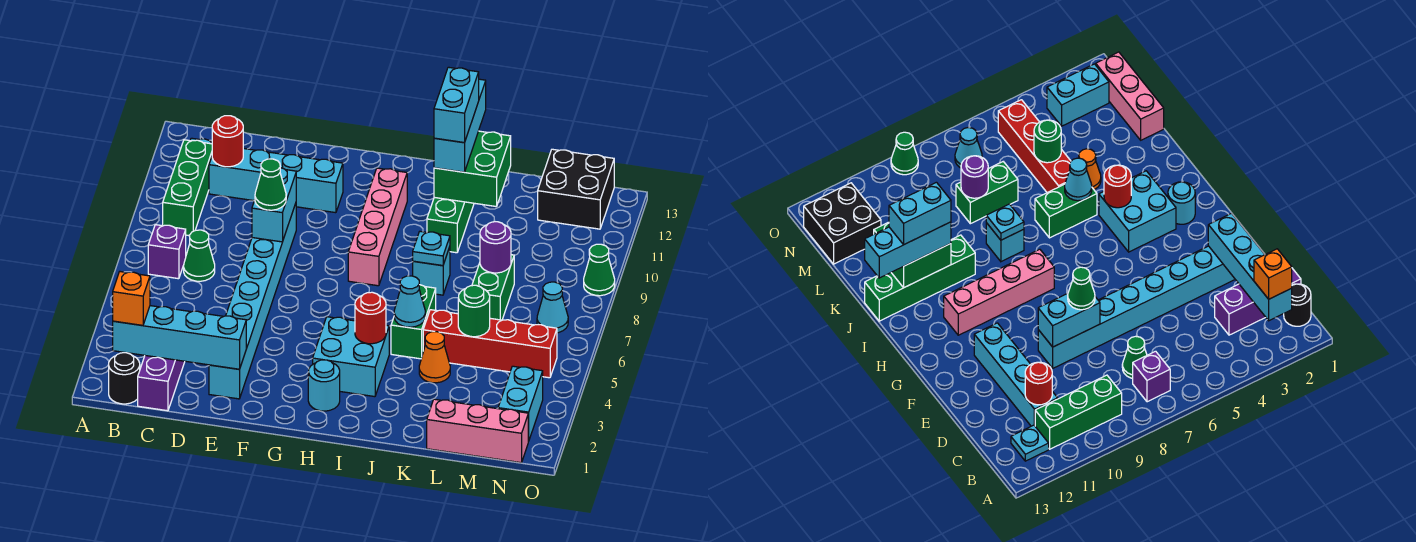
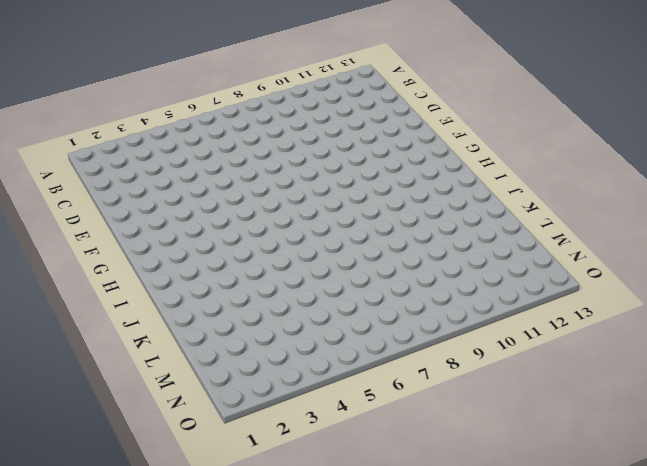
none -> black 1x1 round brick [109,353,140,404]
none -> purple 1x1 brick [148,225,186,279]
none -> green 1x3 brick [163,140,212,236]
none -> cyan 1x1 plate [1011,425,1049,461]

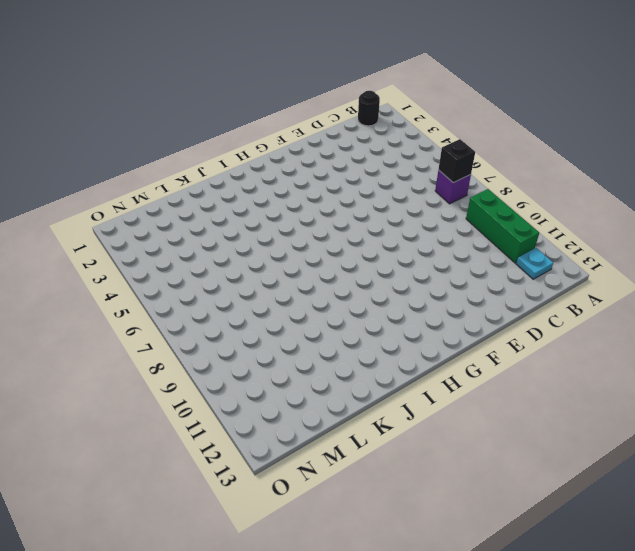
black 1x1 brick [439,139,475,183] -> none
none -> purple 1x3 brick [138,356,185,411]
none -> green 1x1 cone [184,230,215,281]
none -> cyan 1x4 brick [209,148,343,213]
none -> cyan 1x8 brick [209,203,296,399]

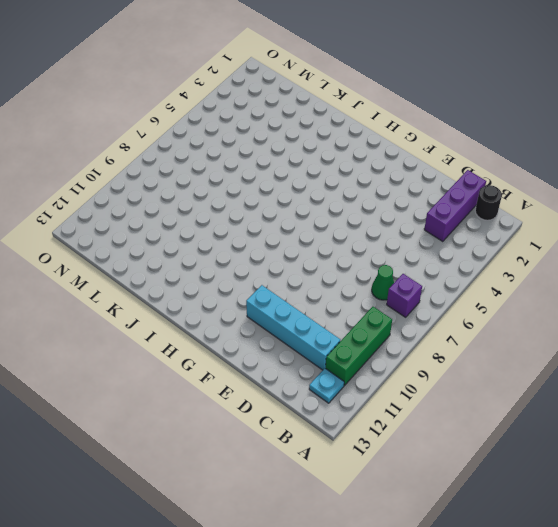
none -> cyan 1x8 brick [209,203,296,399]
none -> cyan 1x1 round brick [308,360,340,411]
none -> cyan 2x2 brick [313,317,389,397]
none -> pink 1x4 brick [348,168,407,286]

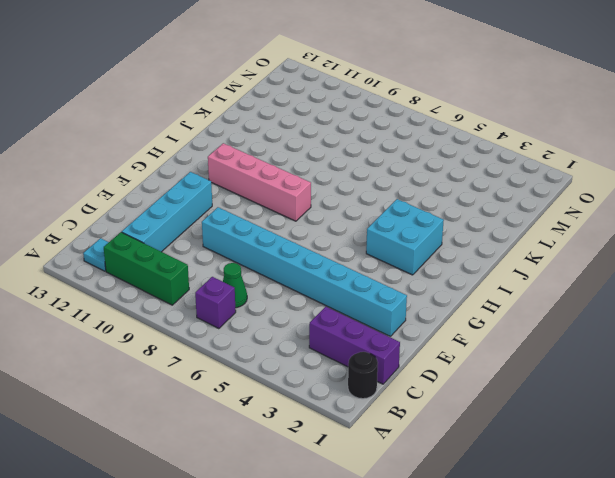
none -> cyan 1x1 round brick [308,360,340,411]
none -> green 1x2 brick [391,285,436,359]
none -> cyan 1x1 brick [413,247,450,295]
none -> green 1x4 brick [427,197,474,253]

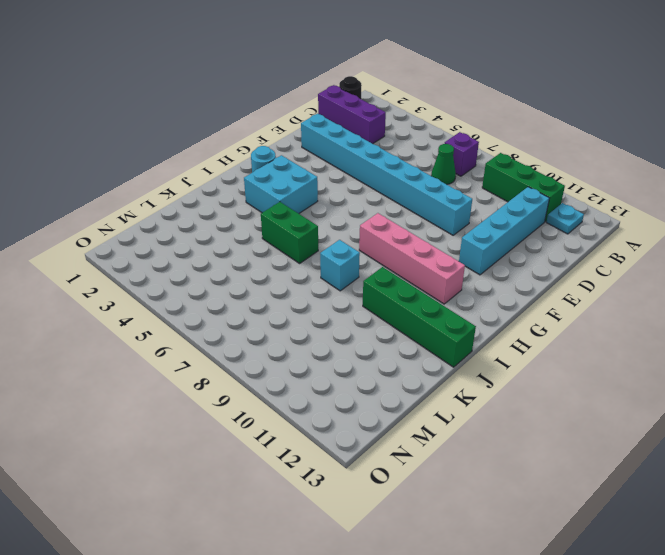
none -> orange 1x1 cone [419,332,450,383]
none -> red 1x4 brick [423,310,557,378]
none -> pink 1x3 brick [427,399,528,463]
none -> green 1x2 brick [472,255,514,320]

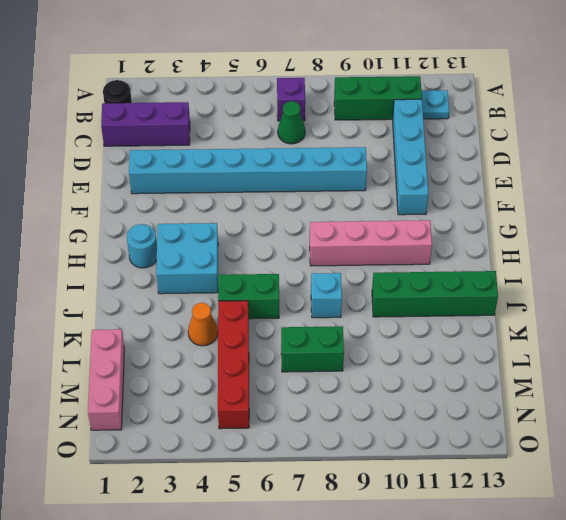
none -> black 2x2 brick [538,149,614,229]
none -> cyan 1x2 brick [498,366,543,441]
none -> cyan 1x1 cone [537,282,568,333]
none -> green 1x1 cone [584,244,615,296]

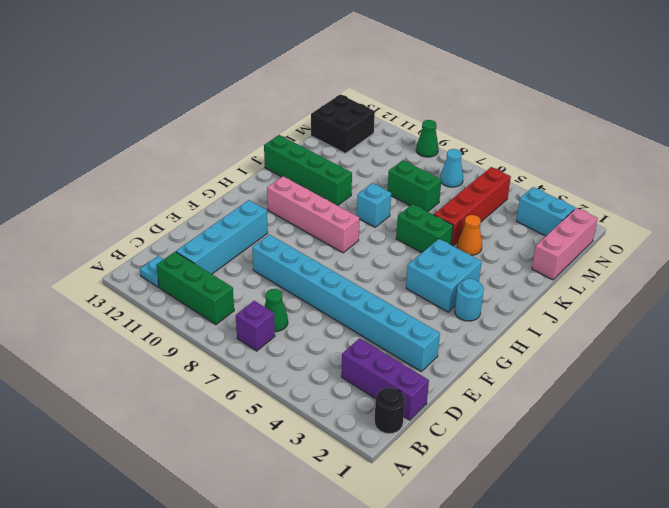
none -> cyan 1x4 brick [113,306,246,369]
none -> red 1x1 round brick [212,116,243,167]
none -> cyan 1x2 brick [252,168,296,242]
none -> red 1x1 round brick [355,292,386,344]

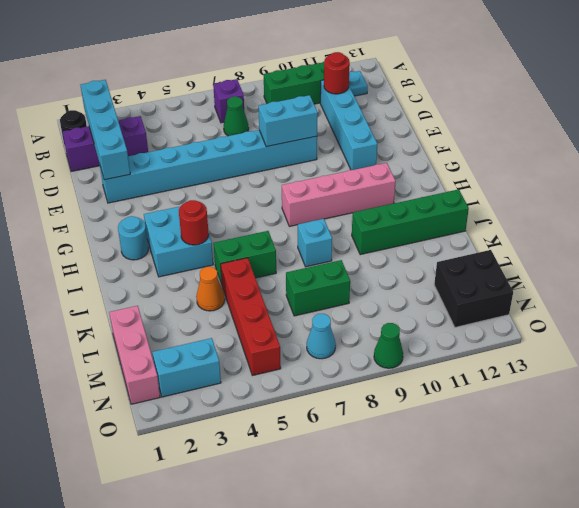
none -> cyan 1x1 cone [394,276,425,327]
none -> cyan 1x1 plate [413,231,450,266]
none -> green 2x2 brick [434,131,511,207]
none -> green 1x1 round brick [458,285,490,337]

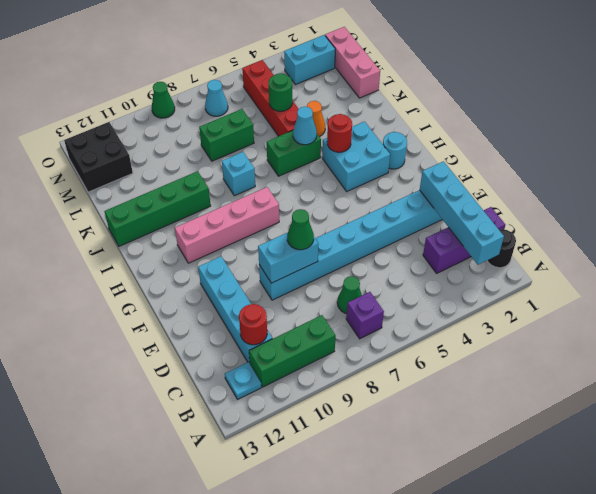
none -> cyan 1x1 plate [413,231,450,266]
none -> green 2x2 brick [434,131,511,207]
none -> purple 1x1 round brick [480,222,511,273]
none -> orange 1x1 brick [113,272,150,325]

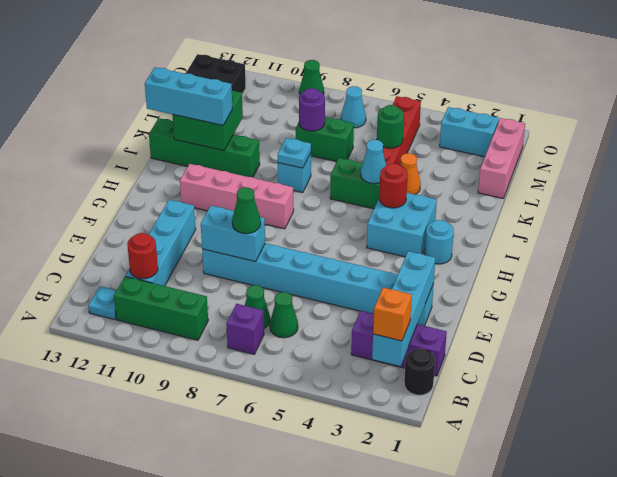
green 1x1 cone [270,292,298,338] -> none
none -> cyan 1x2 brick [434,67,479,143]

